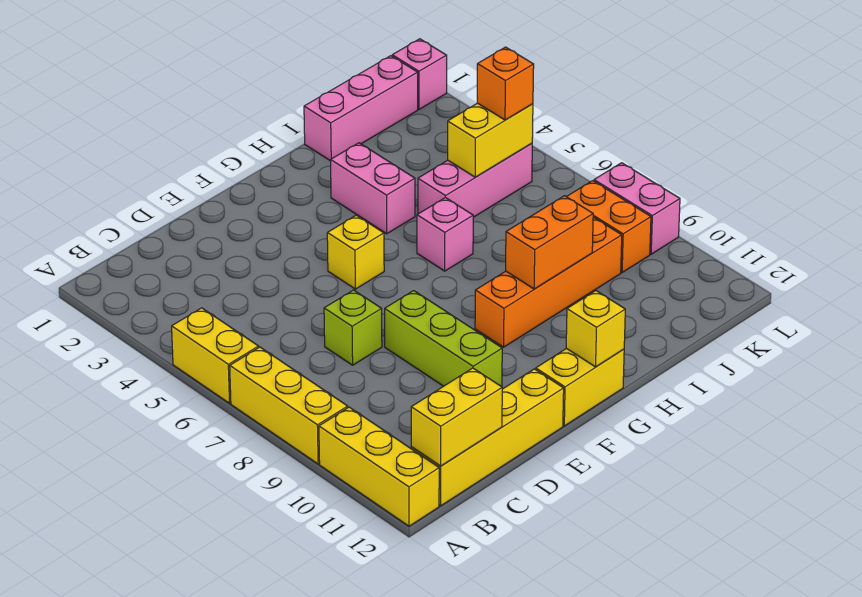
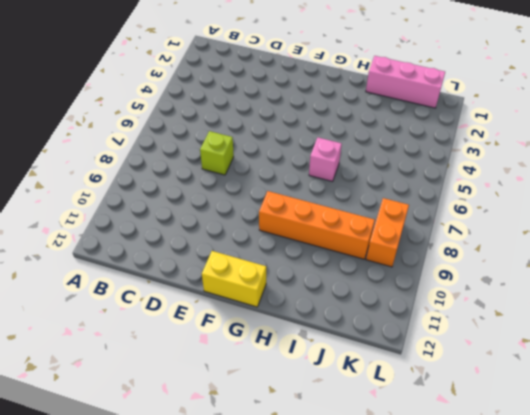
none -> yellow 1x2 brick [172,308,259,403]
none -> yellow 1x3 brick [230,347,348,464]
none -> yellow 1x3 brick [319,407,439,526]

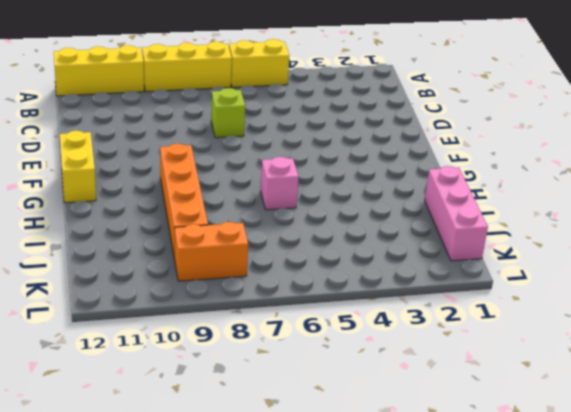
none -> yellow 1x4 brick [411,369,564,506]
none -> lime 1x3 brick [385,291,502,387]
none -> yellow 1x1 brick [327,215,384,289]

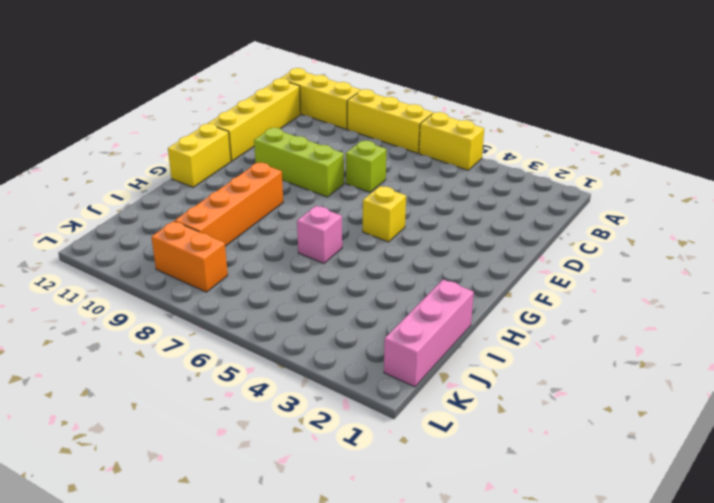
none -> pink 1x2 brick [331,143,415,234]
none -> pink 1x3 brick [418,143,532,217]
none -> pink 1x1 brick [392,39,447,109]

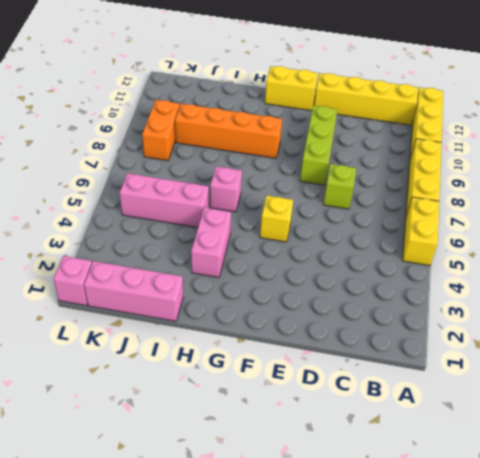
none -> pink 1x2 brick [594,163,680,254]
none -> yellow 1x2 brick [411,368,502,466]
none -> yellow 1x1 brick [566,291,625,367]

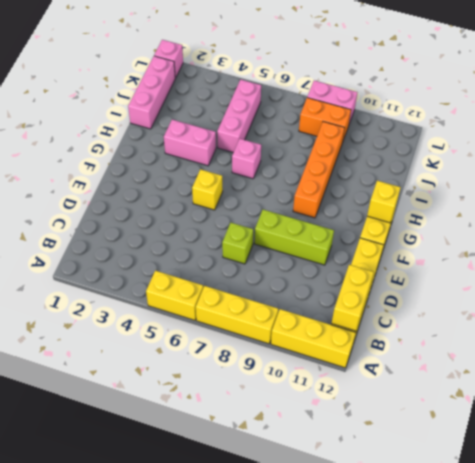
none -> orange 1x2 brick [506,196,593,289]
none -> yellow 1x2 brick [448,103,533,177]
none -> orange 1x1 brick [477,47,534,120]

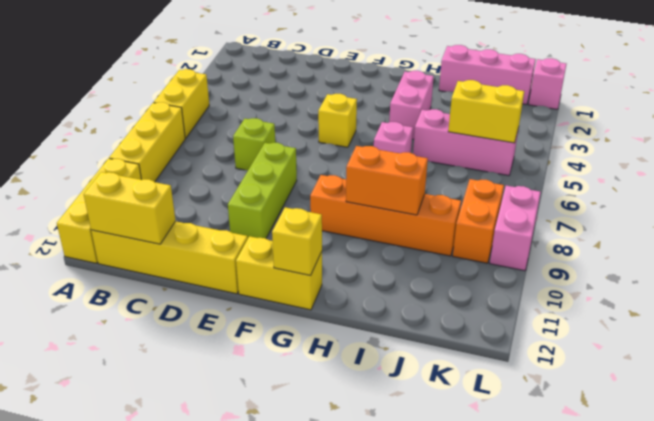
none -> orange 1x1 brick [477,47,534,120]

